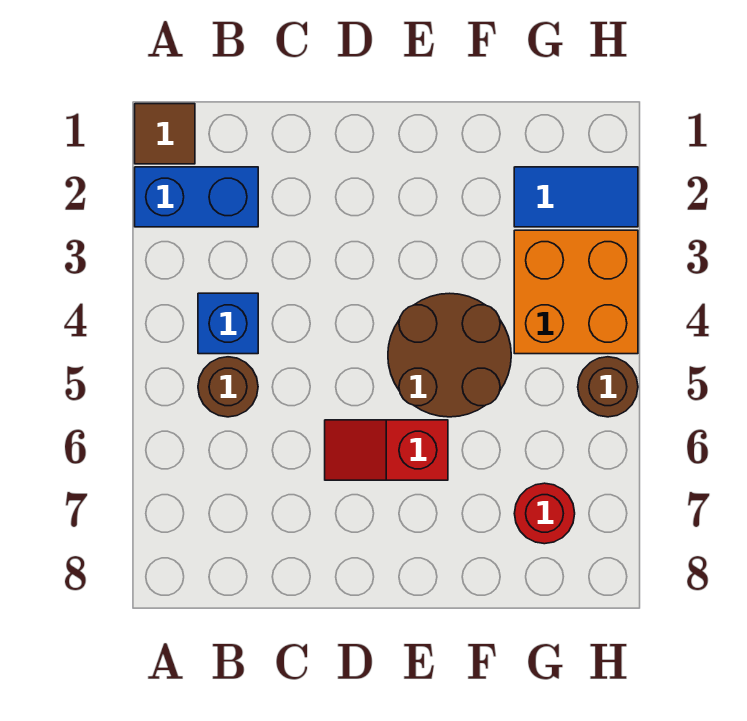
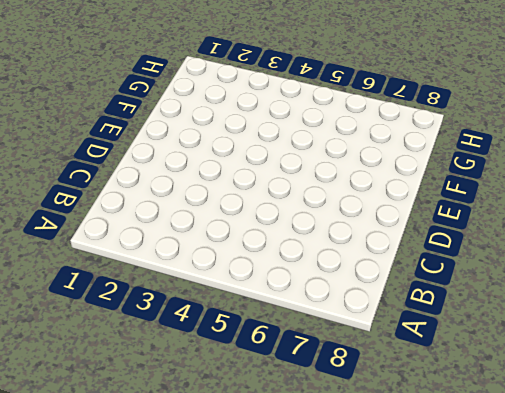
none -> brown 1x1 tile [135,104,195,164]
none -> blue 1x2 brick [135,167,258,227]

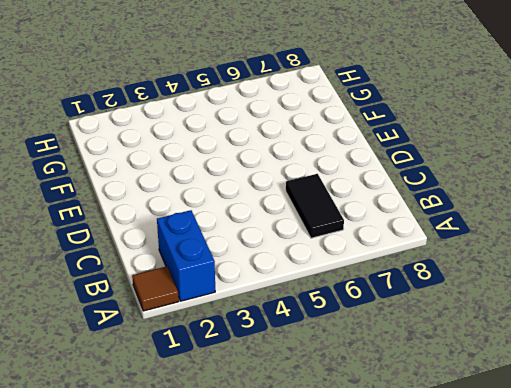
black 1x2 tile [286,174,344,238] -> none
none -> blue 1x1 brick [198,293,258,354]
none -> brown 1x1 round brick [198,357,258,417]

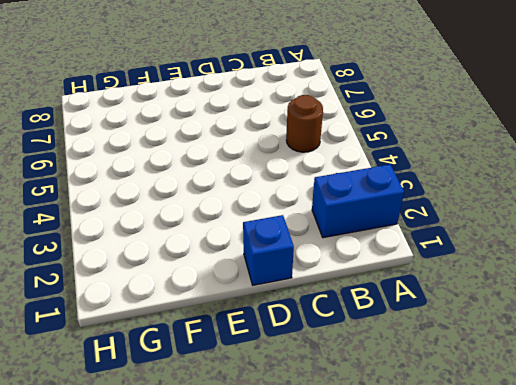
blue 1x1 brick [243,215,294,285] -> blue 1x1 brick moved to [198,293,258,354]
none -> brown 1x1 tile [135,104,195,164]
none -> red 1x2 slope [325,420,448,480]

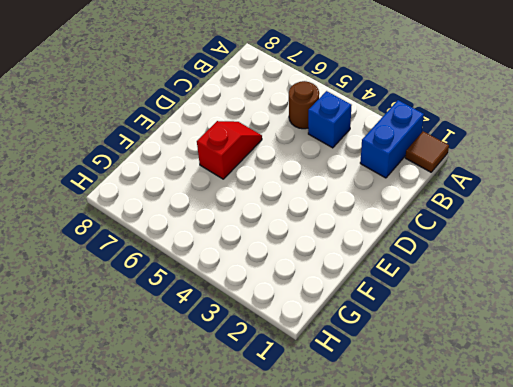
none -> brown 2x2 round brick [388,293,511,417]
none -> blue 1x2 tile [514,167,638,227]

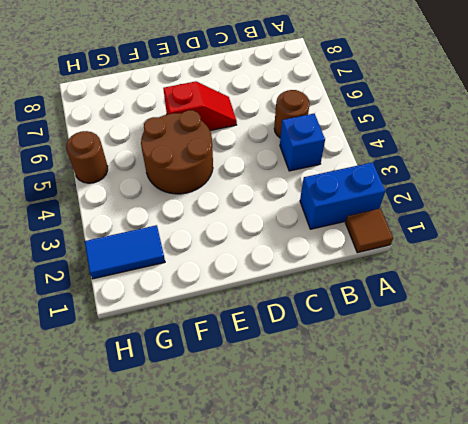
none -> orange 2x2 brick [514,230,638,354]
none -> red 1x1 round brick [514,483,575,544]

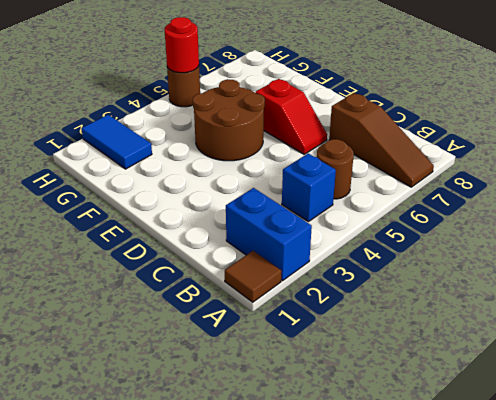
brown 1x3 slope [329,93,434,187] -> none
red 1x1 round brick [165,17,199,73] -> red 1x1 round brick moved to [514,483,575,544]
none -> orange 2x2 brick [514,230,638,354]

